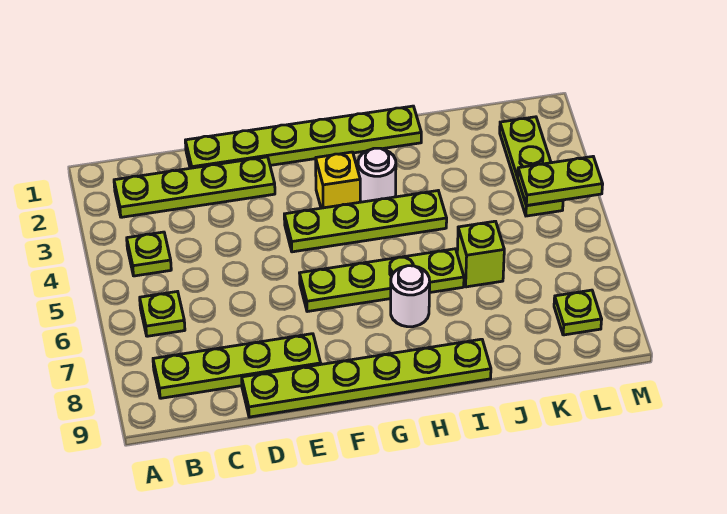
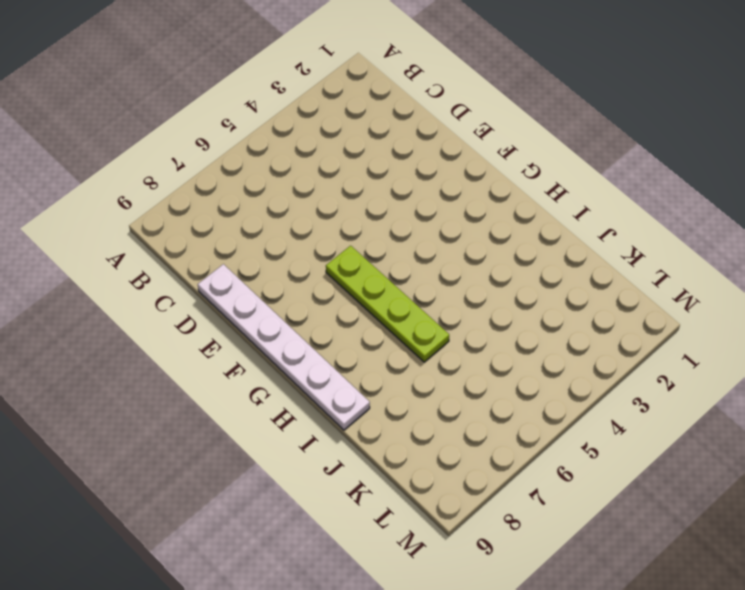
white 1x6 plate [198,264,370,430] -> lime 1x6 plate [242,339,491,417]
none -> lime 1x4 plate [114,157,275,217]
none -> lime 1x1 plate [127,232,171,276]
none -> lime 1x1 plate [140,291,185,336]

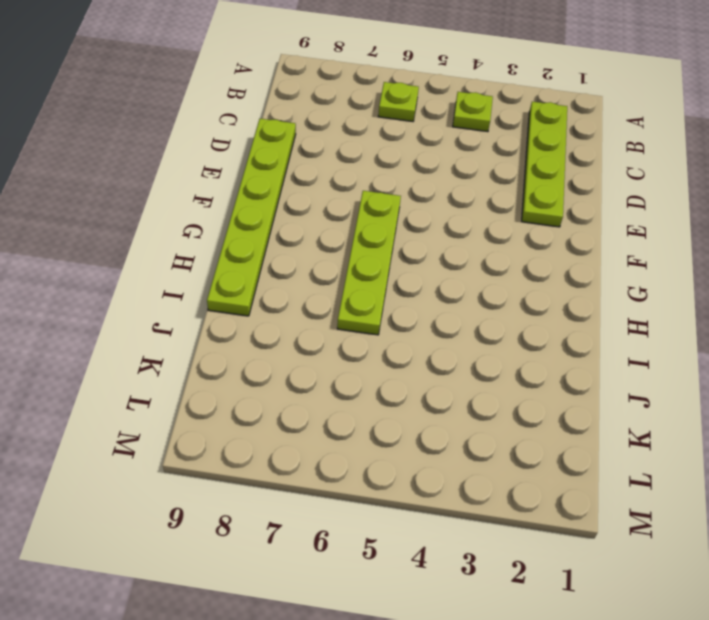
none -> lime 1x4 plate [153,334,321,398]
none -> lime 1x6 plate [185,106,421,168]
none -> lime 1x4 plate [284,191,447,252]

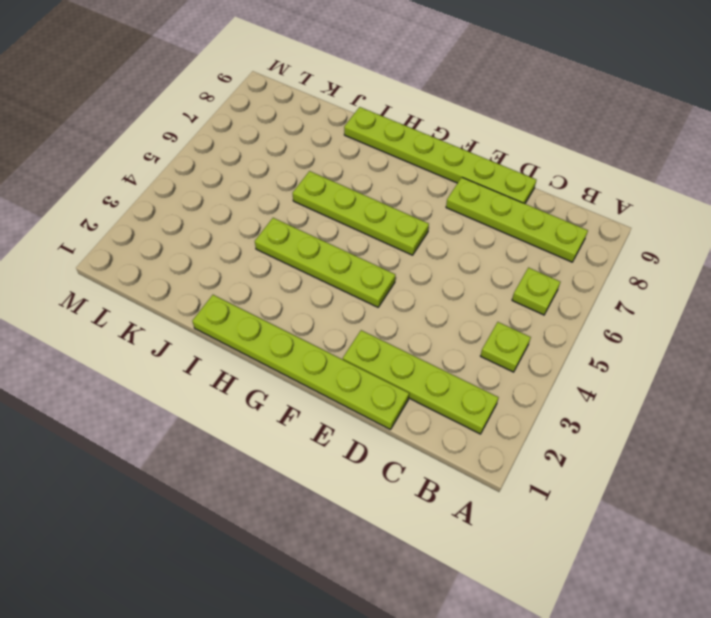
none -> yellow 1x1 brick [316,152,360,208]
none -> white 1x1 round brick [358,148,396,202]
none -> white 1x1 round brick [391,266,430,327]

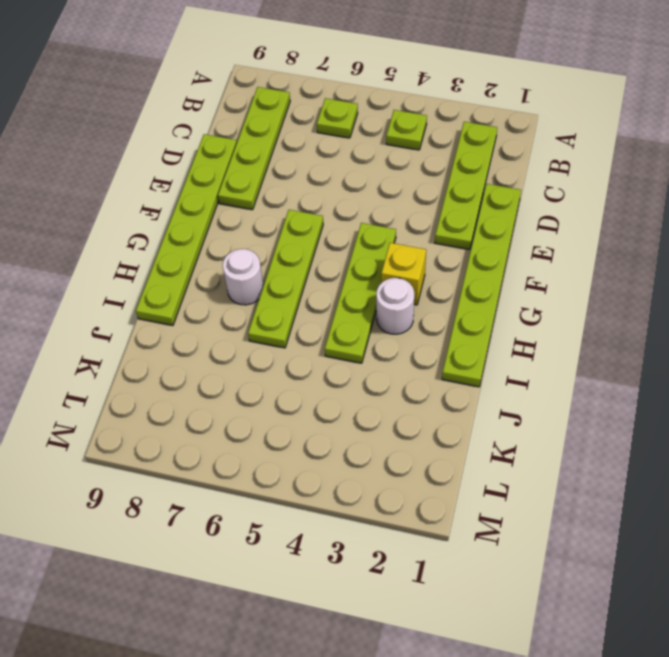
none -> lime 1x1 brick [457,221,504,287]
none -> lime 1x3 plate [500,117,563,216]
none -> lime 1x1 plate [554,290,602,335]

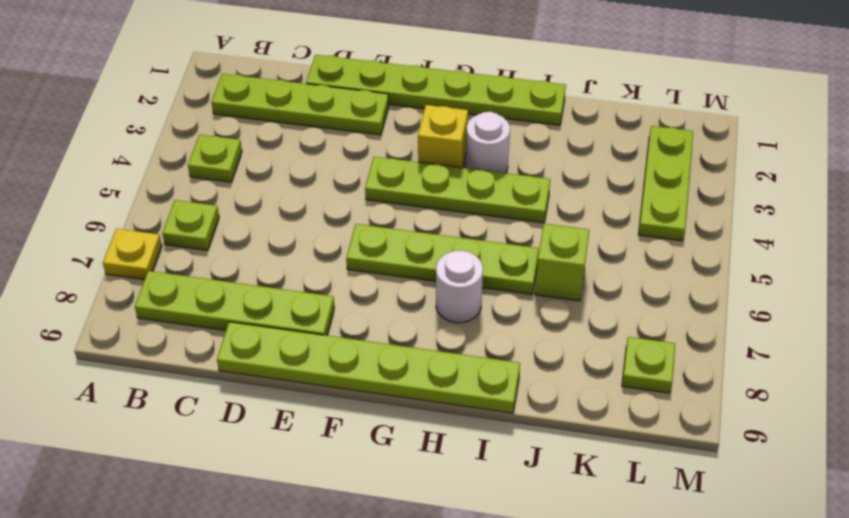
yellow 1x1 plate [103,229,162,280] -> none
none -> lime 1x2 plate [518,157,603,206]

